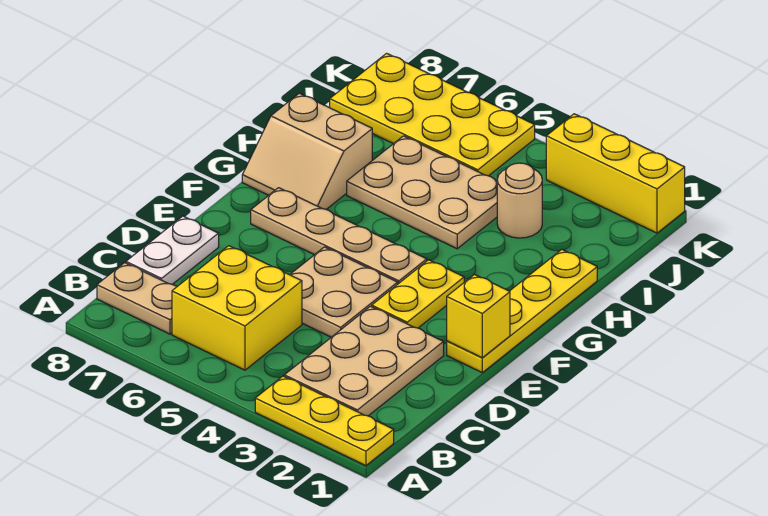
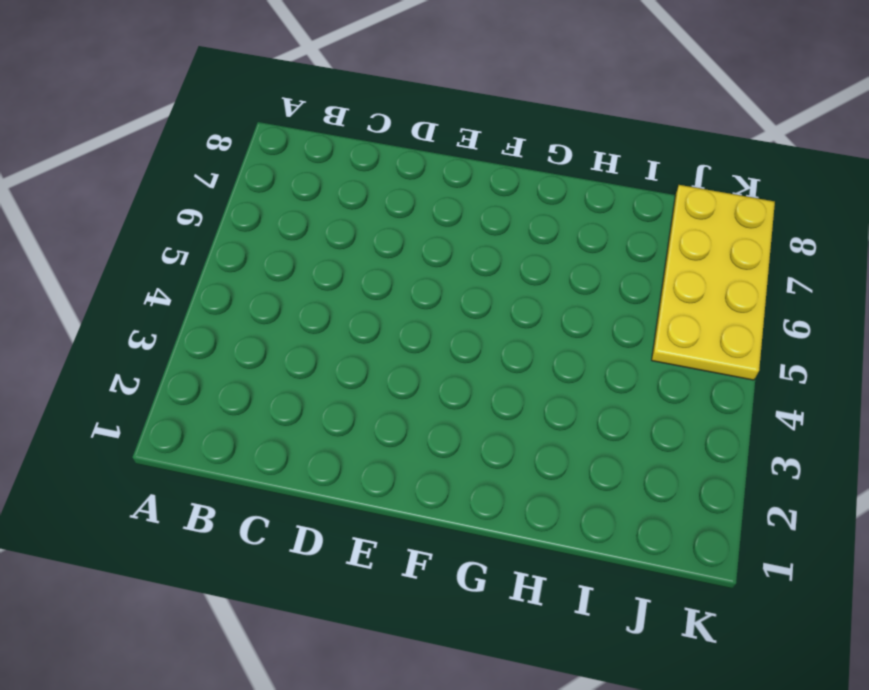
none -> yellow 1x3 plate [255,376,394,466]
none -> tan 2x3 plate [284,306,444,416]
none -> yellow 2x2 brick [172,246,302,370]

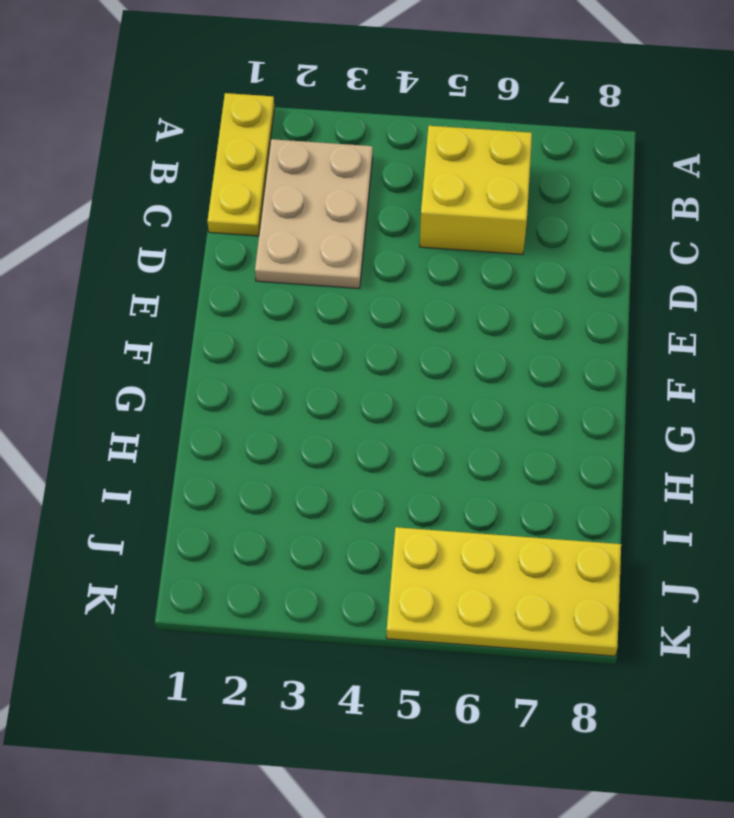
yellow 1x3 plate [207,93,274,236] -> yellow 1x3 plate turned to [255,376,394,466]
none -> tan 1x2 plate [97,263,177,334]
none -> white 1x2 plate [126,216,219,284]
none -> tan 2x2 plate [290,247,398,337]

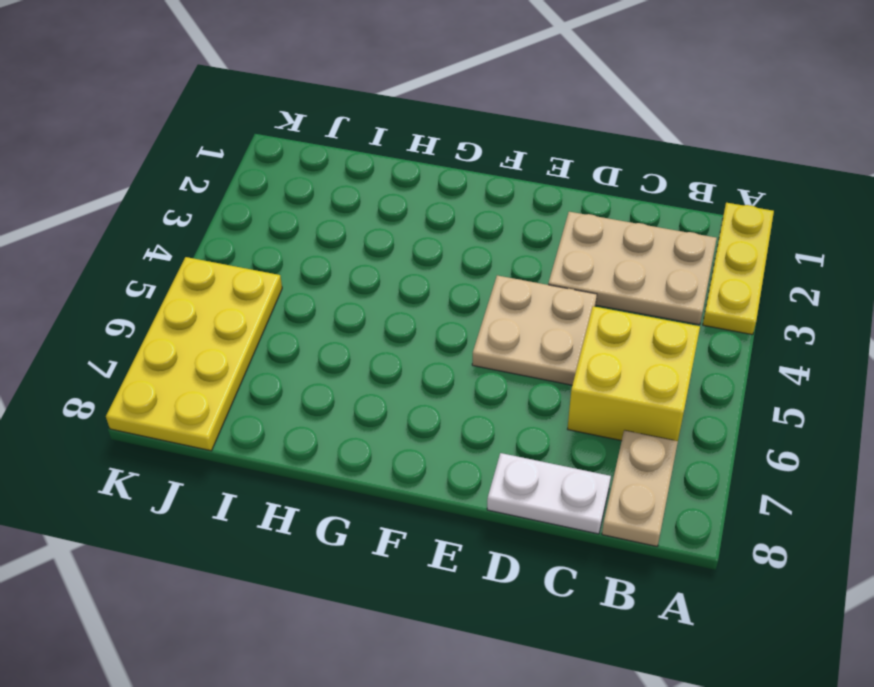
none -> yellow 1x4 plate [447,250,597,373]
none -> yellow 1x2 plate [372,260,464,328]
none -> tan 1x4 plate [251,188,427,284]

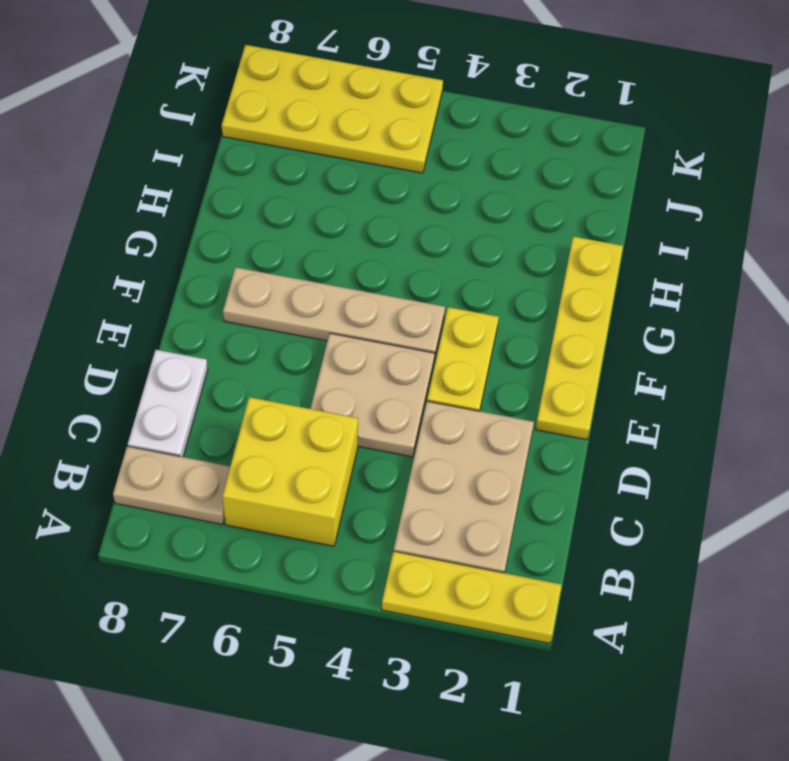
none -> tan 2x2 slope [242,93,372,209]
none -> tan 2x3 plate [347,136,497,249]
none -> tan 1x1 round brick [497,163,542,238]

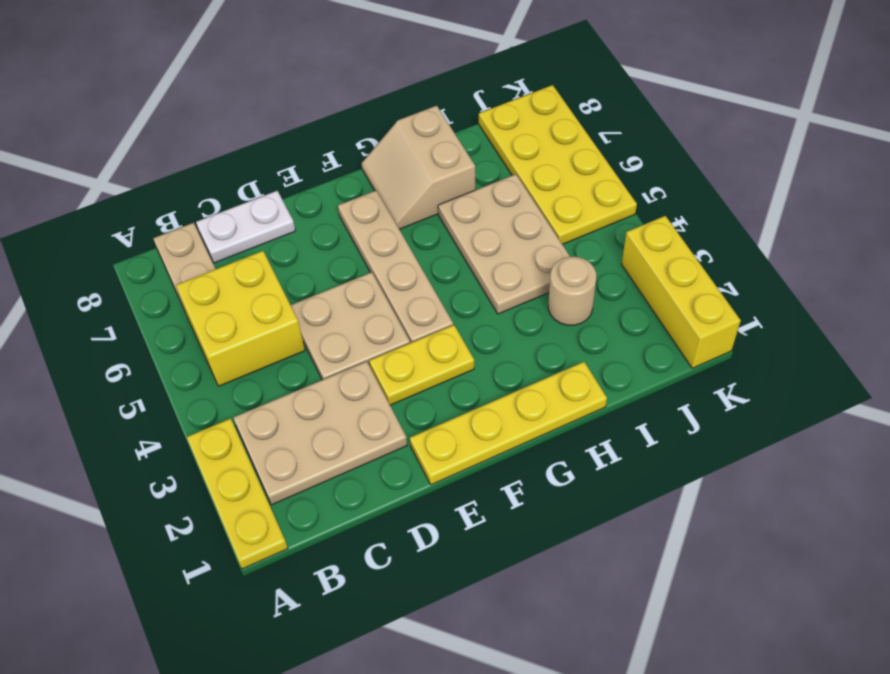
none -> yellow 1x1 brick [447,274,510,358]

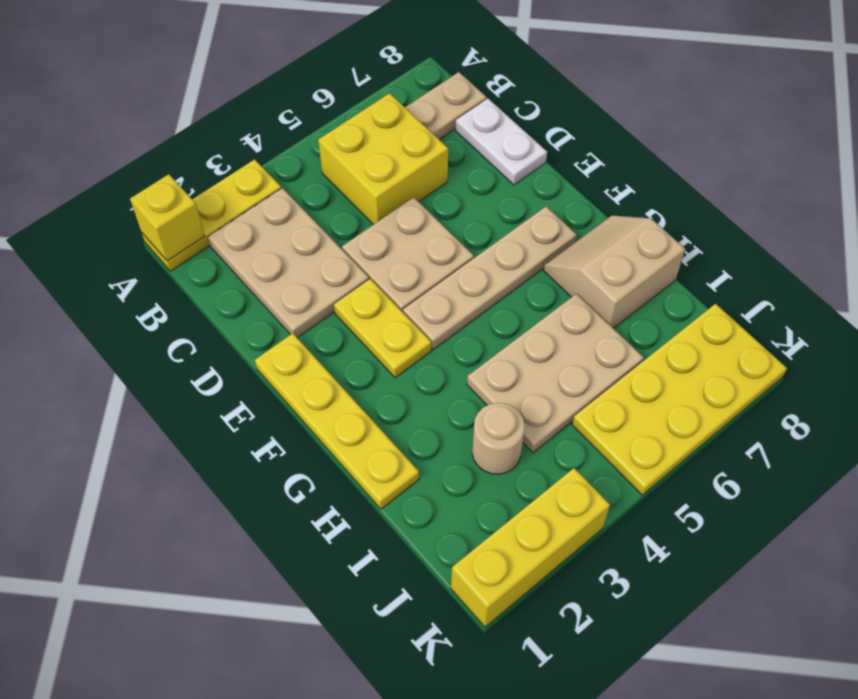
yellow 1x1 brick [130,174,204,261] -> yellow 1x1 brick moved to [447,274,510,358]

